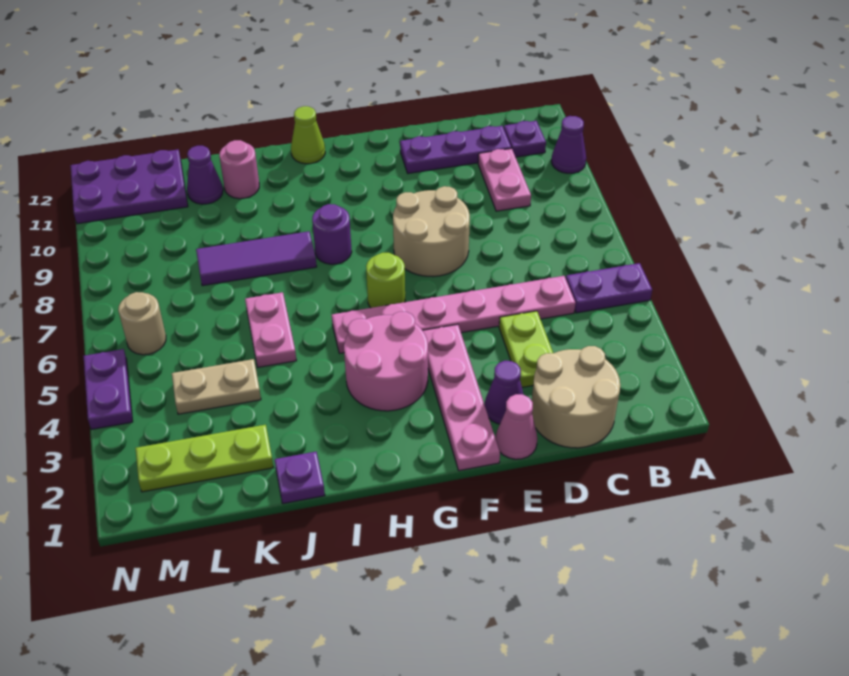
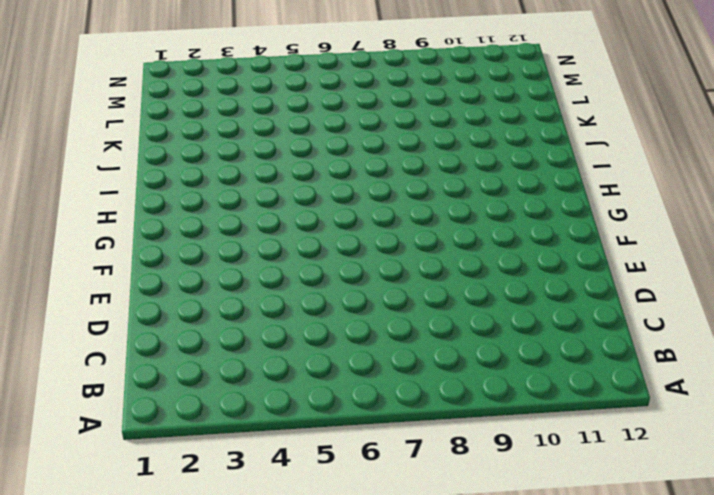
none -> purple 1x2 plate [566,263,652,313]
none -> purple 1x1 cone [551,116,586,173]
none -> purple 1x1 plate [504,121,546,157]

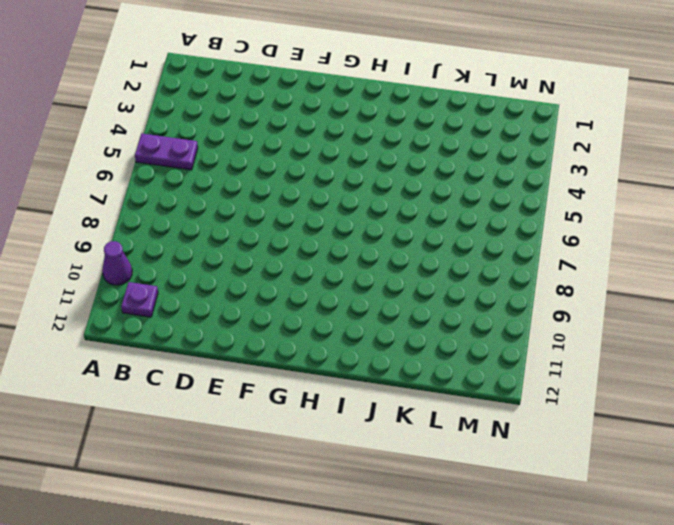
none -> tan 2x2 round brick [532,346,620,448]
none -> pink 1x6 plate [332,276,576,353]
none -> pink 1x2 plate [478,148,531,211]

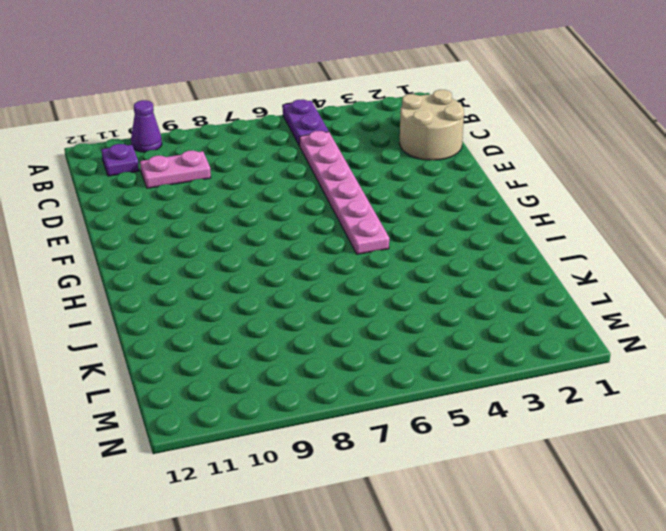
none -> purple 1x3 plate [400,126,511,173]
none -> lime 1x2 plate [499,311,553,387]
none -> pink 1x1 cone [496,394,538,459]

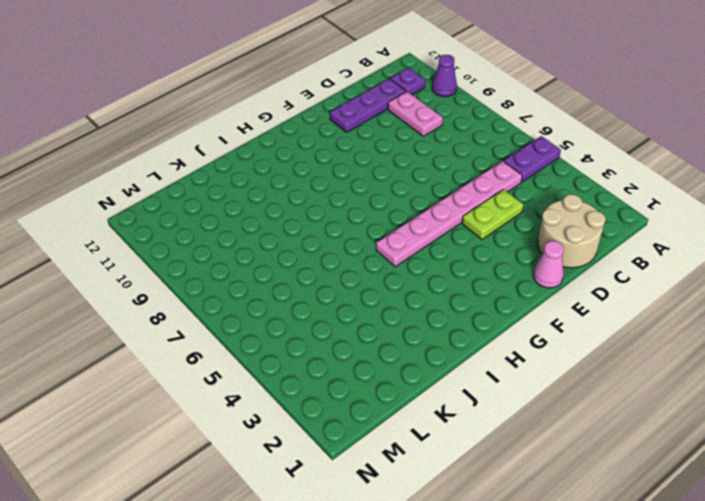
lime 1x2 plate [462,189,523,239] -> lime 1x2 plate turned to [499,311,553,387]
none -> purple 1x1 cone [485,361,523,424]
none -> tan 2x2 round brick [393,186,470,277]
none -> pink 1x4 plate [423,324,500,471]

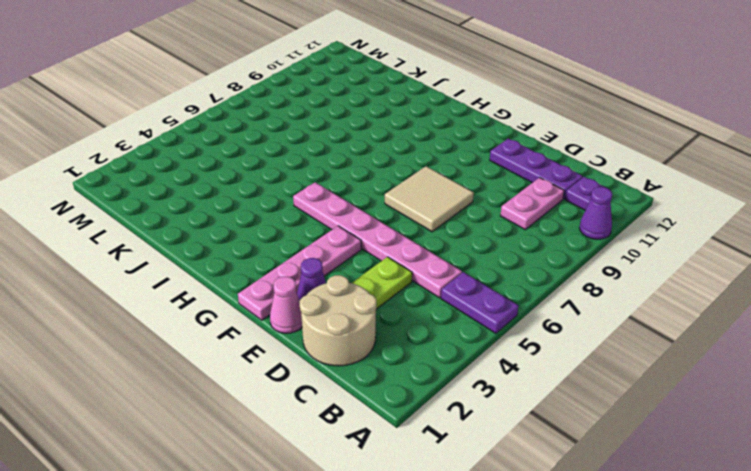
tan 2x2 tile [385,166,474,232] -> tan 2x2 round brick [393,186,470,277]
none -> pink 2x2 round brick [344,312,428,411]
none -> lime 1x1 round brick [366,253,405,308]
none -> purple 1x1 round brick [312,204,352,264]

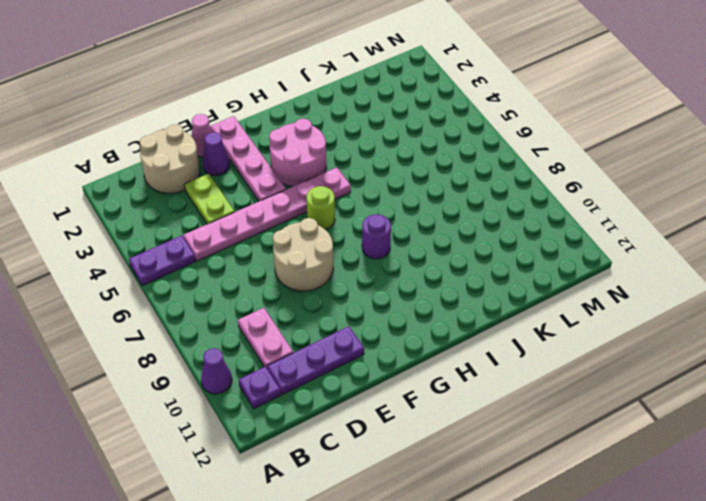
none -> lime 1x1 cone [291,106,325,164]
none -> purple 1x3 tile [196,231,317,286]
none -> purple 1x1 plate [275,452,325,504]

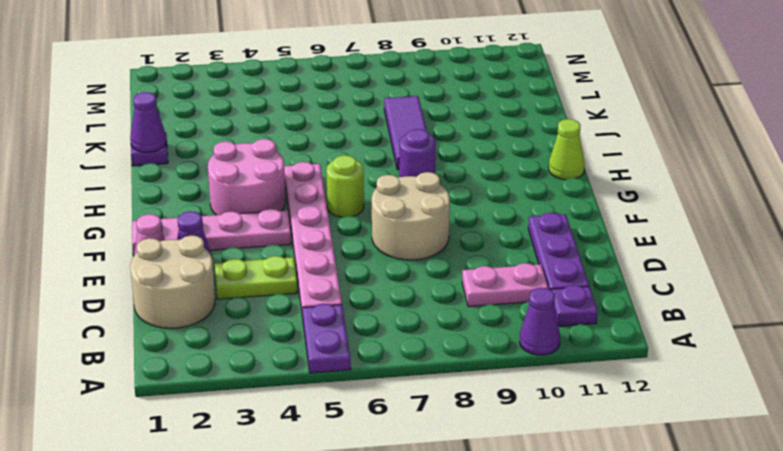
purple 1x1 cone [130,92,167,152] -> purple 1x1 cone moved to [187,146,223,204]
none -> pink 1x2 plate [245,292,296,367]
none -> pink 1x1 round brick [219,140,259,199]
none -> lime 1x3 plate [135,425,273,492]

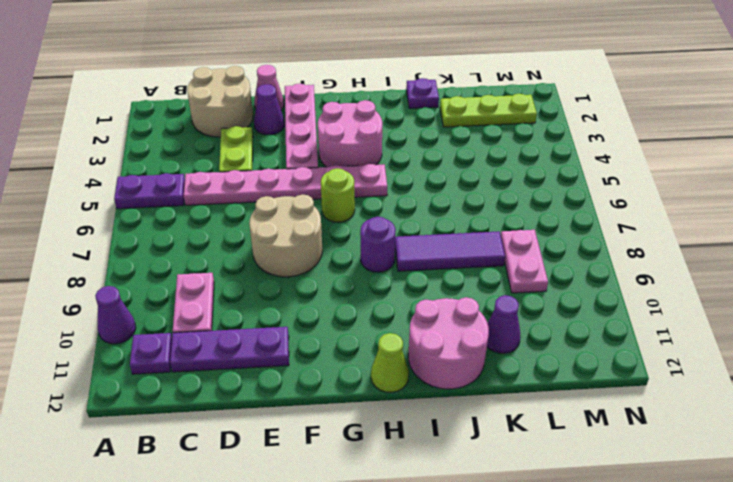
pink 2x2 round brick [408,297,489,389] -> pink 1x1 round brick [219,140,259,199]
pink 1x2 plate [501,230,548,293] -> pink 1x2 plate moved to [245,292,296,367]
none -> tan 1x2 plate [172,359,261,414]
none -> purple 2x3 plate [70,149,188,224]
none -> tan 1x1 round brick [118,292,166,355]

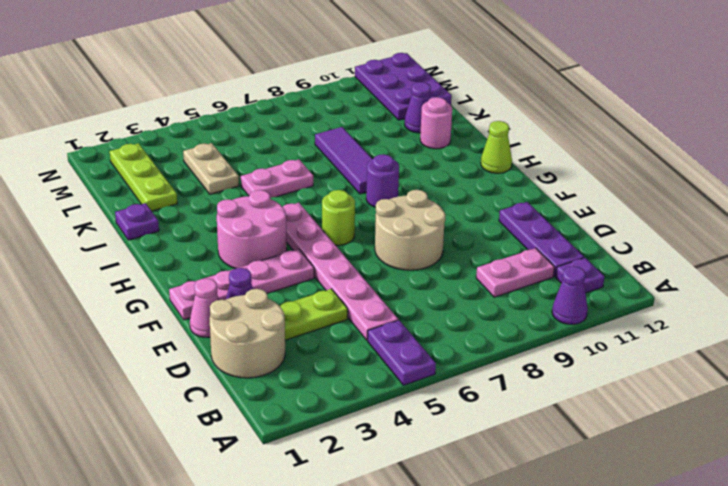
none -> tan 1x1 round brick [118,292,166,355]
none -> purple 1x2 plate [84,349,133,430]

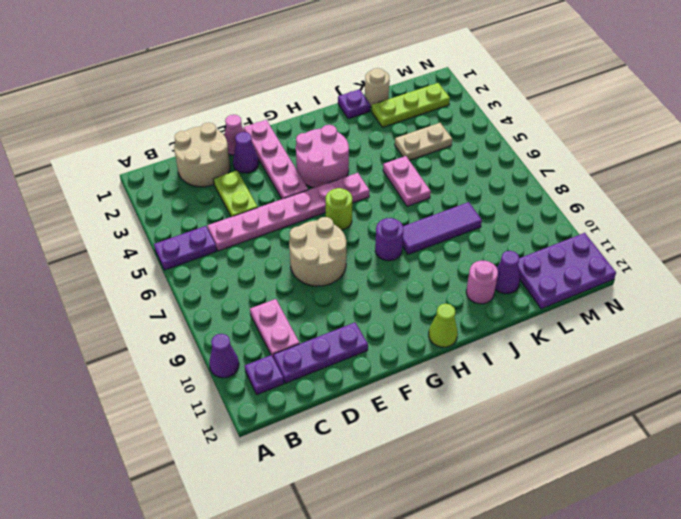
tan 1x1 round brick [365,68,389,107] -> tan 1x1 round brick moved to [118,292,166,355]
none -> purple 1x2 plate [84,349,133,430]

